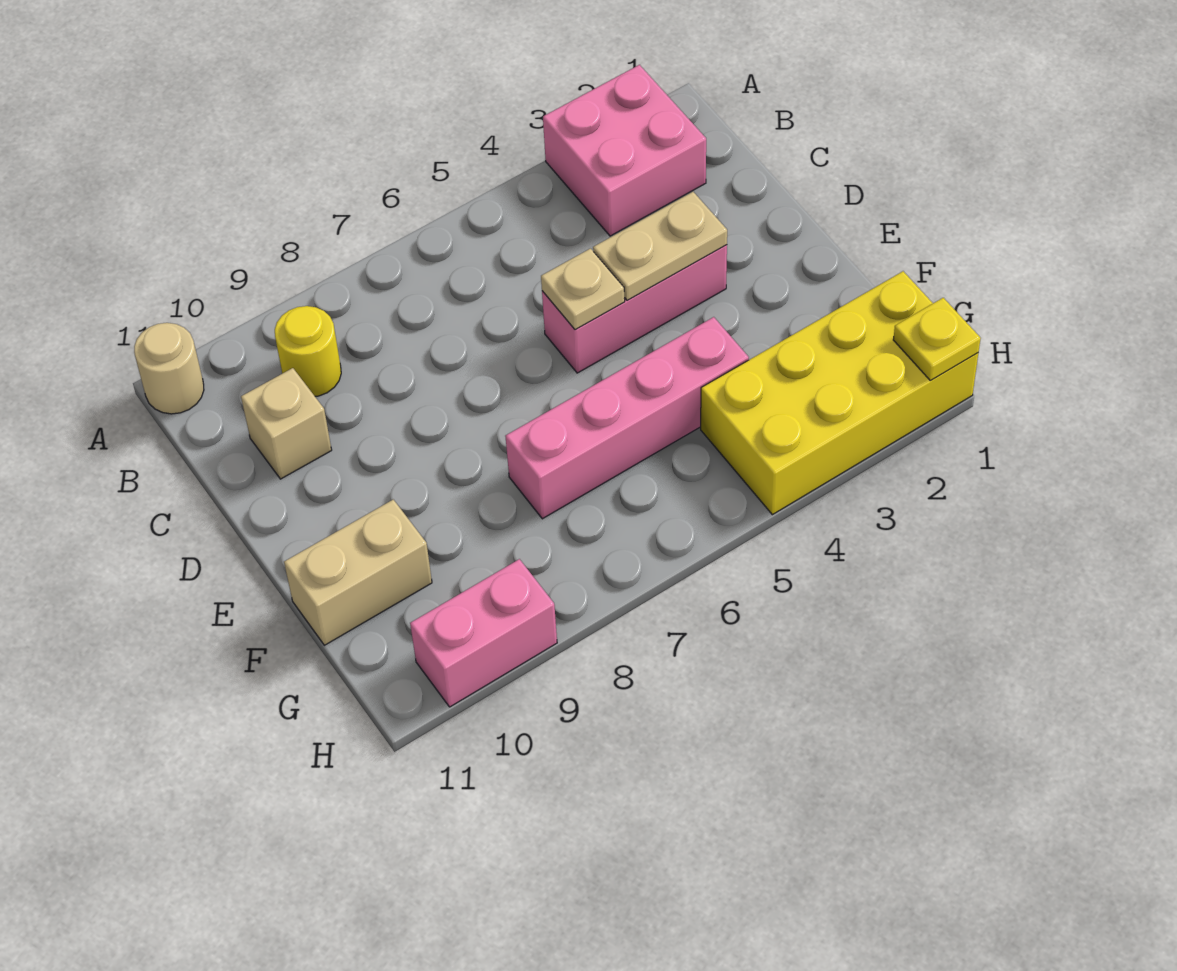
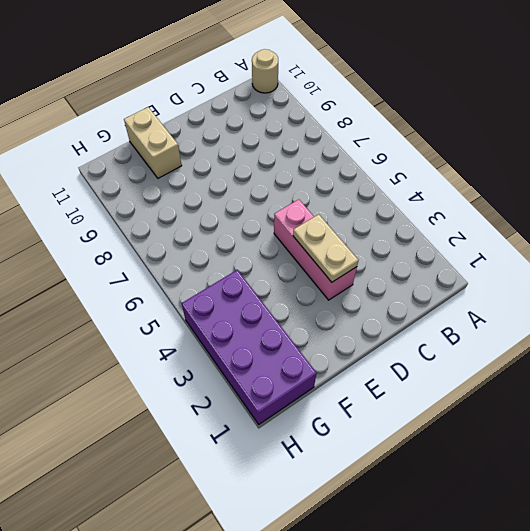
purple 2x4 brick [182,270,317,424] -> yellow 2x4 brick [701,271,978,515]
none -> pink 2x2 brick [543,65,706,236]
none -> yellow 1x1 round brick [275,306,341,396]
none -> tan 1x1 brick [241,368,332,479]

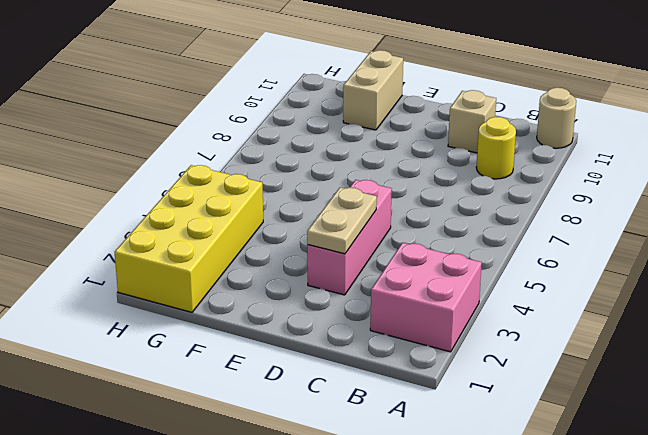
none -> pink 1x4 brick [505,317,749,519]
none -> pink 1x2 brick [410,559,557,707]
none -> tan 1x1 plate [541,248,625,330]

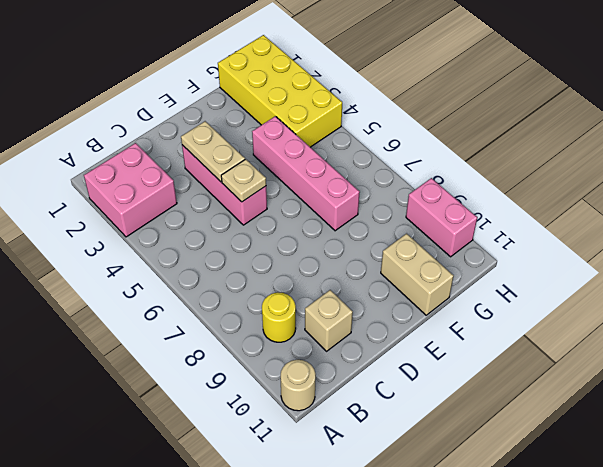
none -> yellow 1x1 plate [893,298,981,380]

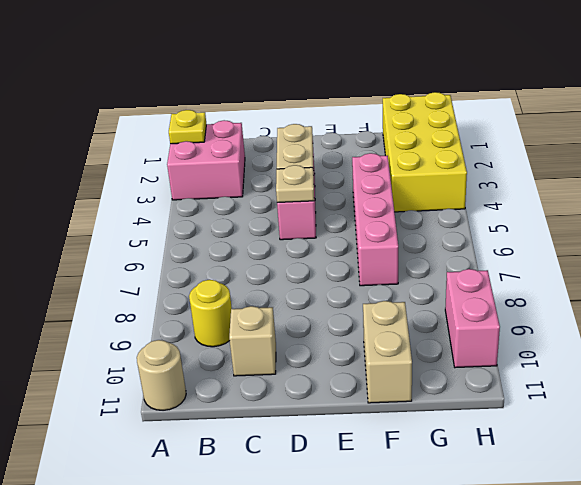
yellow 1x1 plate [169,110,206,144] -> yellow 1x1 plate moved to [893,298,981,380]

